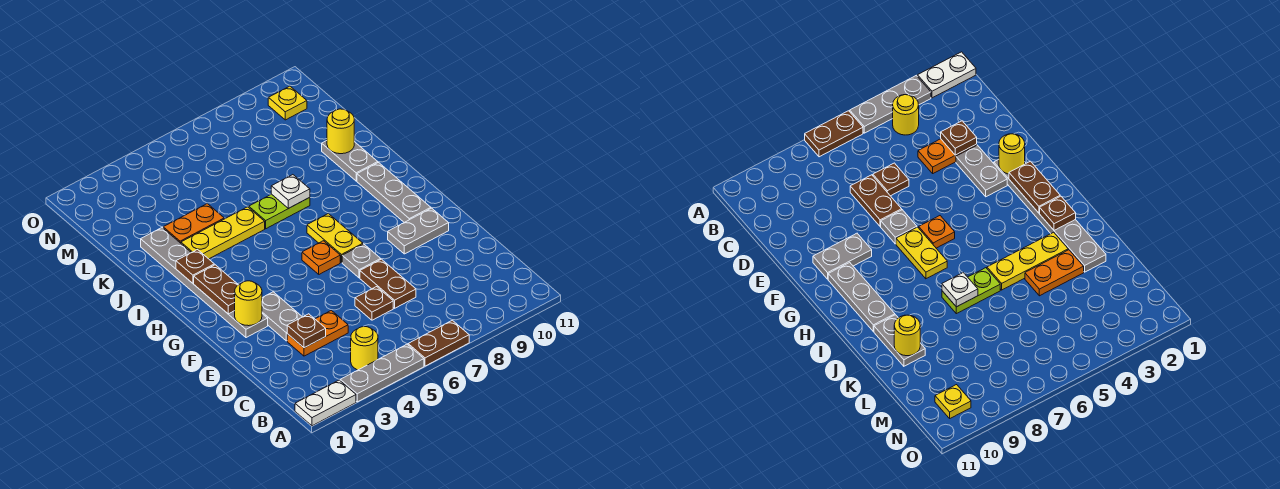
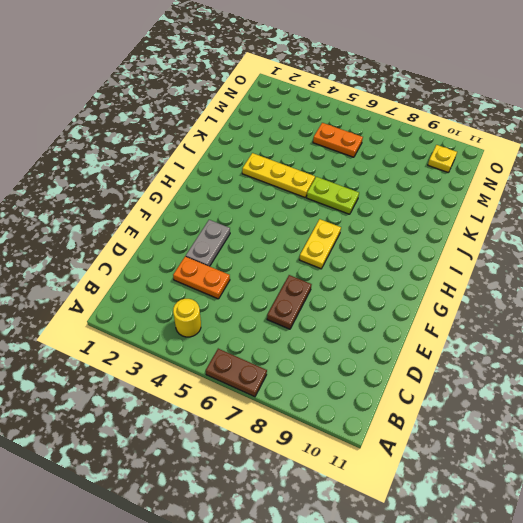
orange 1x2 plate [313,123,363,157] -> orange 1x2 plate moved to [163,204,224,243]
none -> white 1x2 plate [295,380,356,426]
none -> grey 1x3 plate [340,344,424,402]
none -> brown 1x1 plate [355,287,393,320]

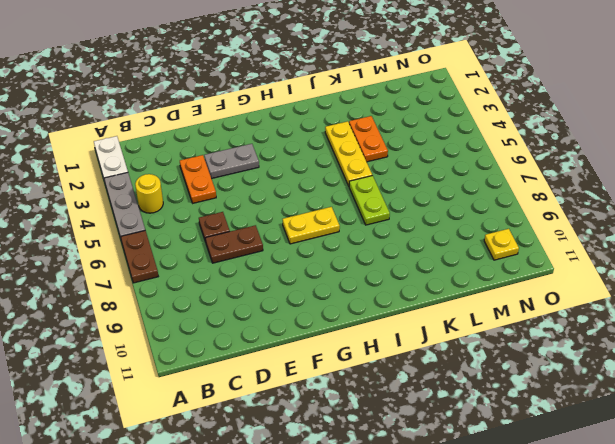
none -> grey 1x6 plate [141,228,268,338]
none -> grey 1x1 plate [342,244,381,278]
none -> grey 1x2 plate [388,208,449,254]

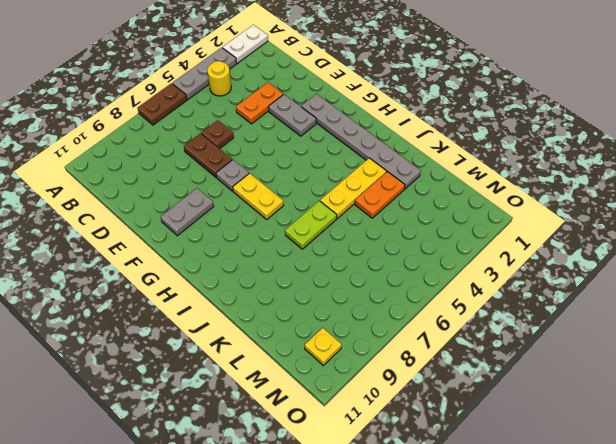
none -> orange 1x1 plate [302,241,340,274]
none -> grey 1x3 plate [357,163,431,222]
none -> grey 1x2 plate [322,141,378,181]

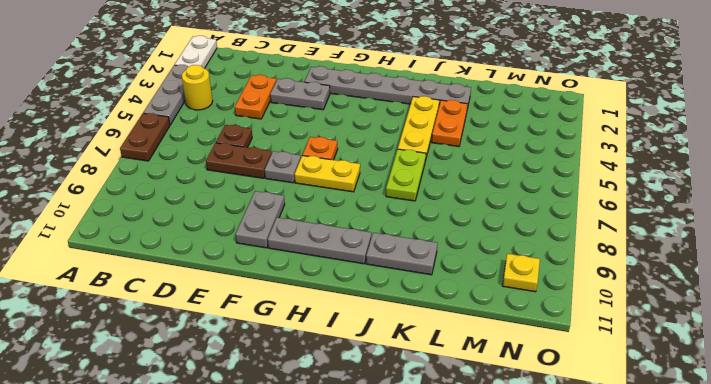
none -> brown 1x1 plate [287,314,326,348]
none -> yellow 1x1 round brick [235,281,262,326]
none -> brown 1x2 plate [194,265,238,314]

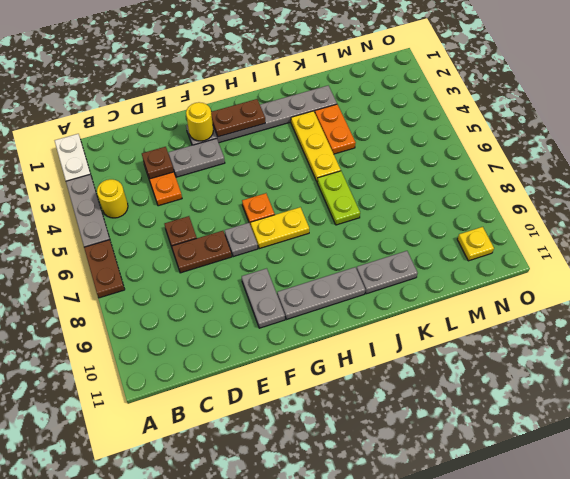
none -> brown 1x1 plate [176,250,214,283]
none -> white 1x1 plate [271,175,310,208]
none -> yellow 1x1 round brick [327,109,354,154]

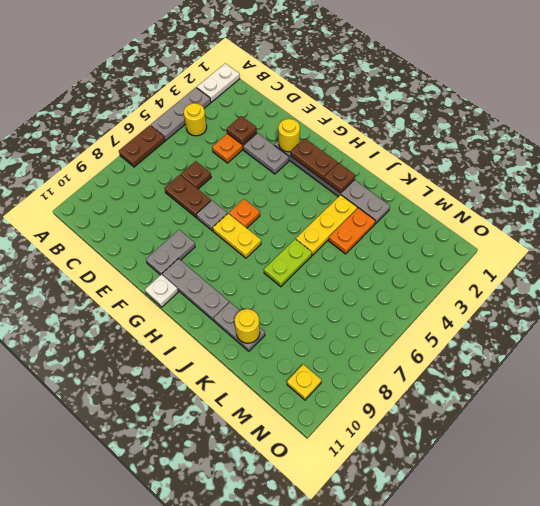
white 1x1 plate [145,274,178,307] -> white 1x1 plate moved to [271,175,310,208]

